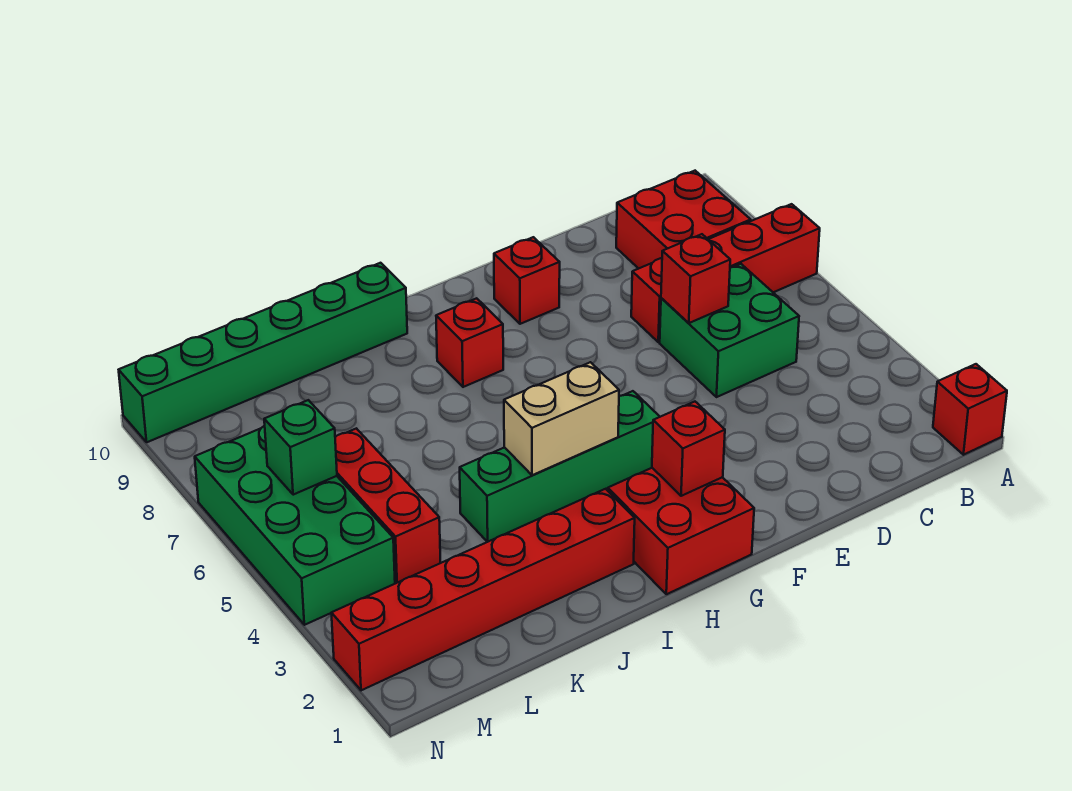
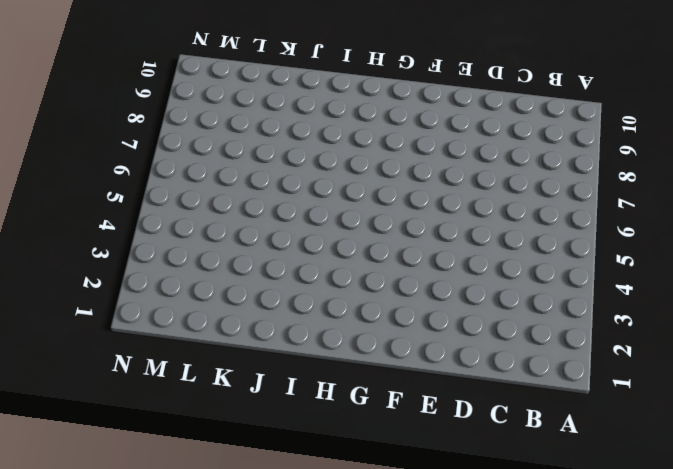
none -> red 1x1 brick [933,364,1007,455]
none -> red 1x4 brick [631,204,820,342]
none -> red 2x2 brick [616,171,751,269]

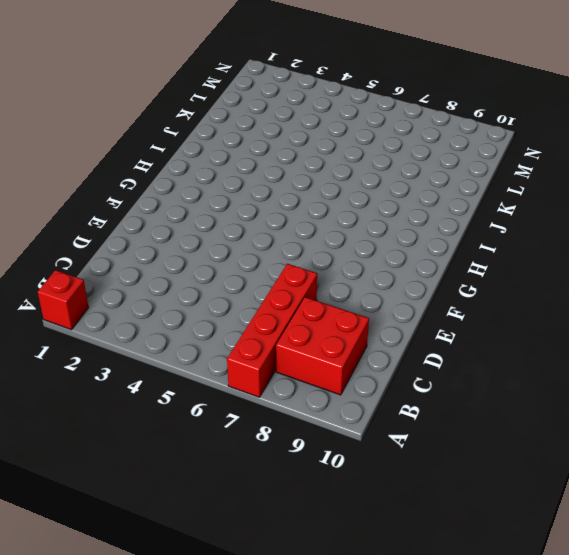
none -> green 2x2 brick [660,264,799,397]
none -> red 1x1 brick [494,237,560,324]
none -> red 2x2 brick [608,468,754,594]

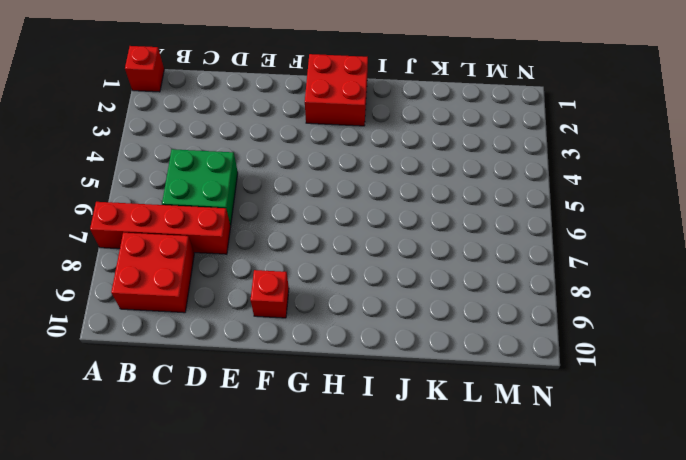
none -> green 1x4 brick [460,391,660,542]
none -> red 1x1 brick [436,298,503,387]
none -> red 1x6 brick [331,489,635,690]

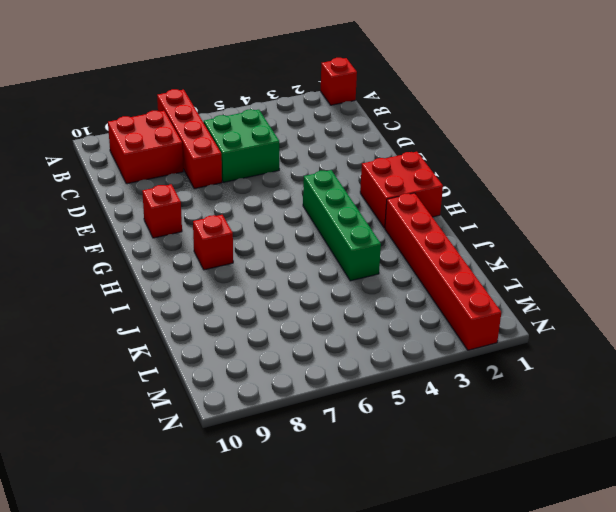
none -> green 1x6 brick [119,263,407,442]
none -> red 1x3 brick [335,428,441,583]
none -> green 2x4 brick [195,426,395,625]

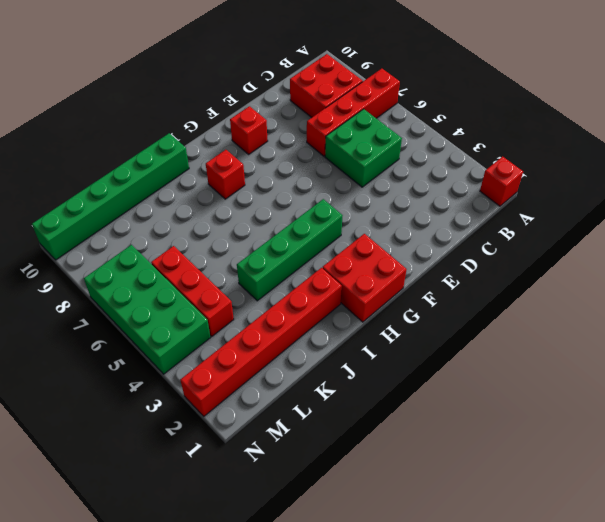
none -> red 1x1 brick [661,234,730,323]
none -> red 1x1 brick [652,402,725,496]
none -> tan 1x2 brick [504,362,619,475]

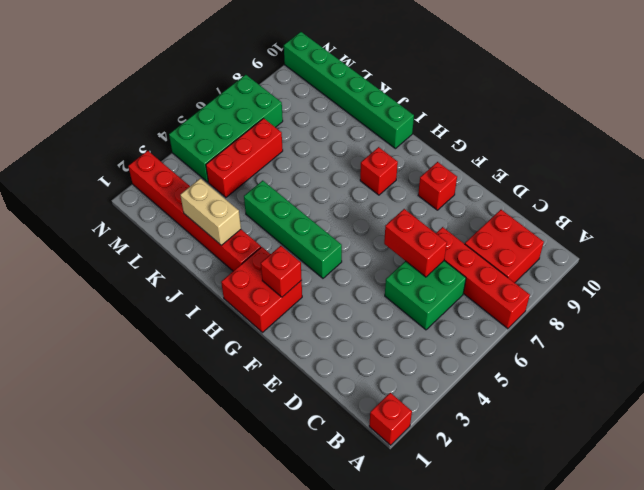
red 1x2 brick [384,209,447,277] -> red 1x1 brick [661,234,730,323]
tan 1x2 brick [180,178,241,246] -> tan 1x2 brick moved to [504,362,619,475]
none -> green 1x1 brick [264,400,337,495]

